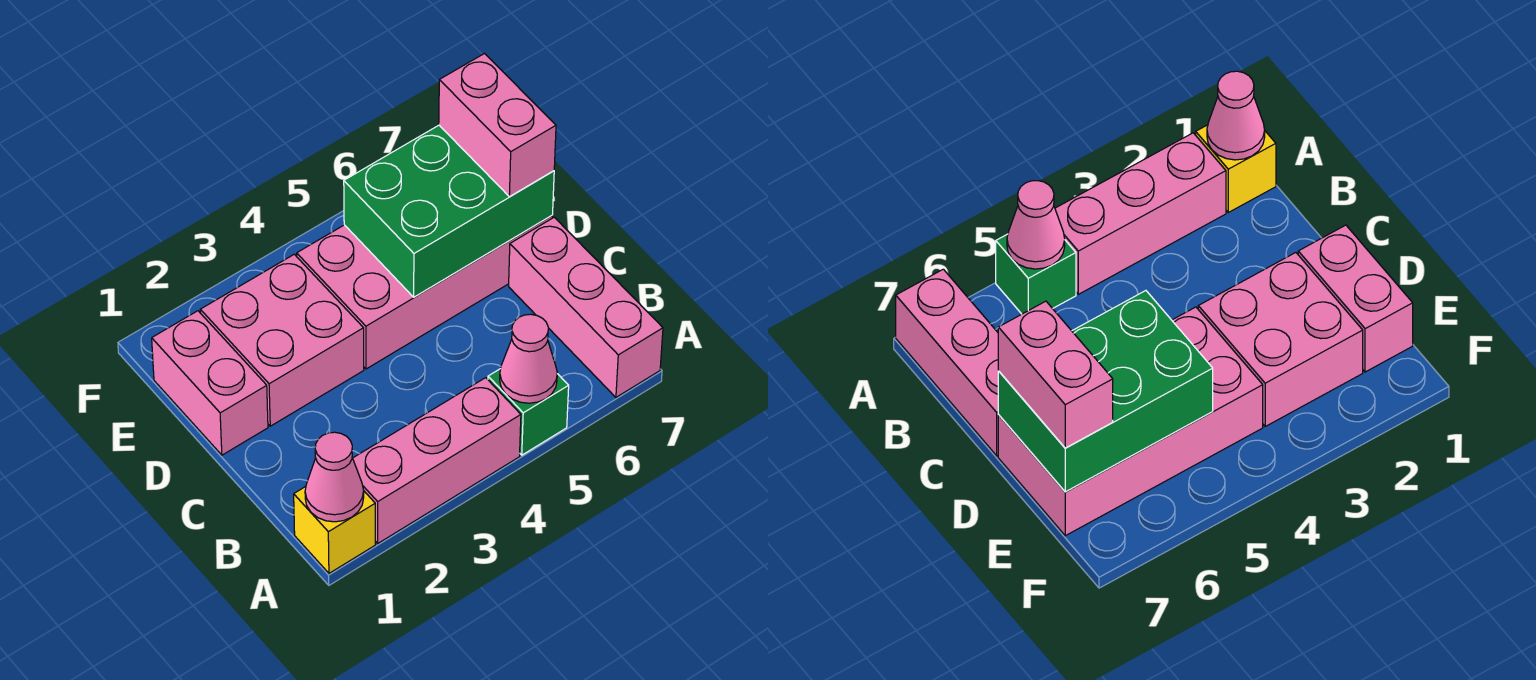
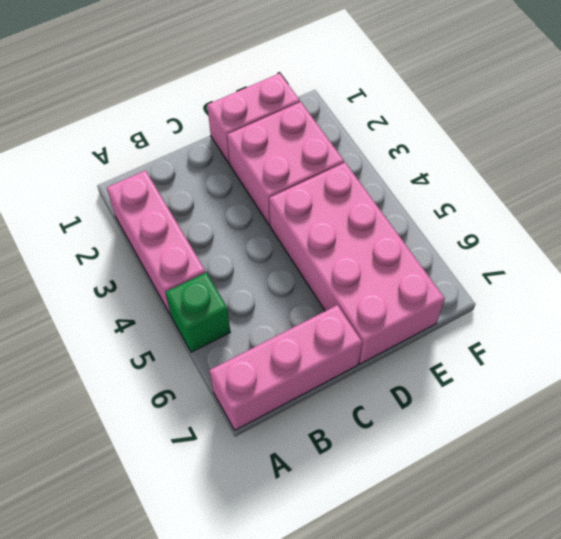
none -> yellow 1x1 brick [294,487,375,573]
none -> pink 1x1 cone [305,432,364,522]

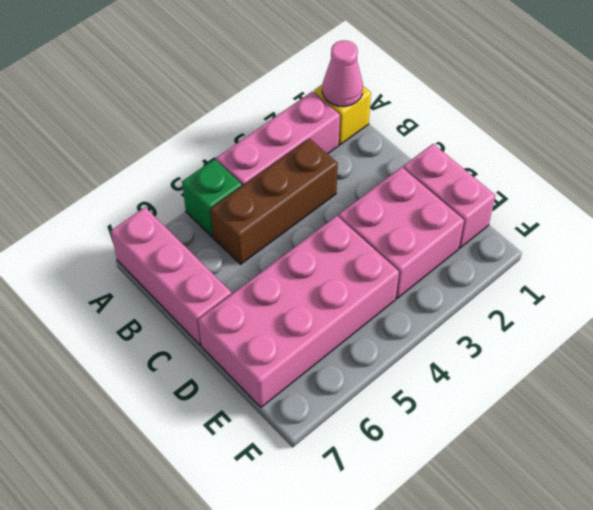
brown 1x3 brick [211,139,338,264] -> none
none -> pink 1x1 cone [500,314,557,403]
none -> green 2x3 brick [344,125,554,297]

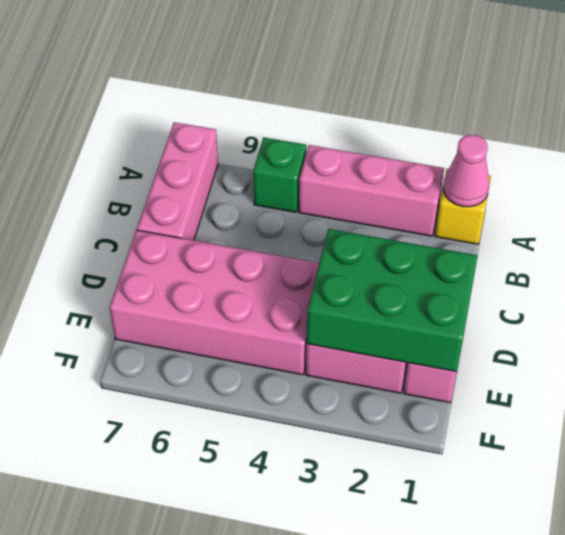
green 2x3 brick [307,229,478,372] -> green 2x3 brick moved to [344,125,554,297]
none -> pink 1x1 cone [500,314,557,403]
none -> pink 1x2 brick [439,54,556,197]

